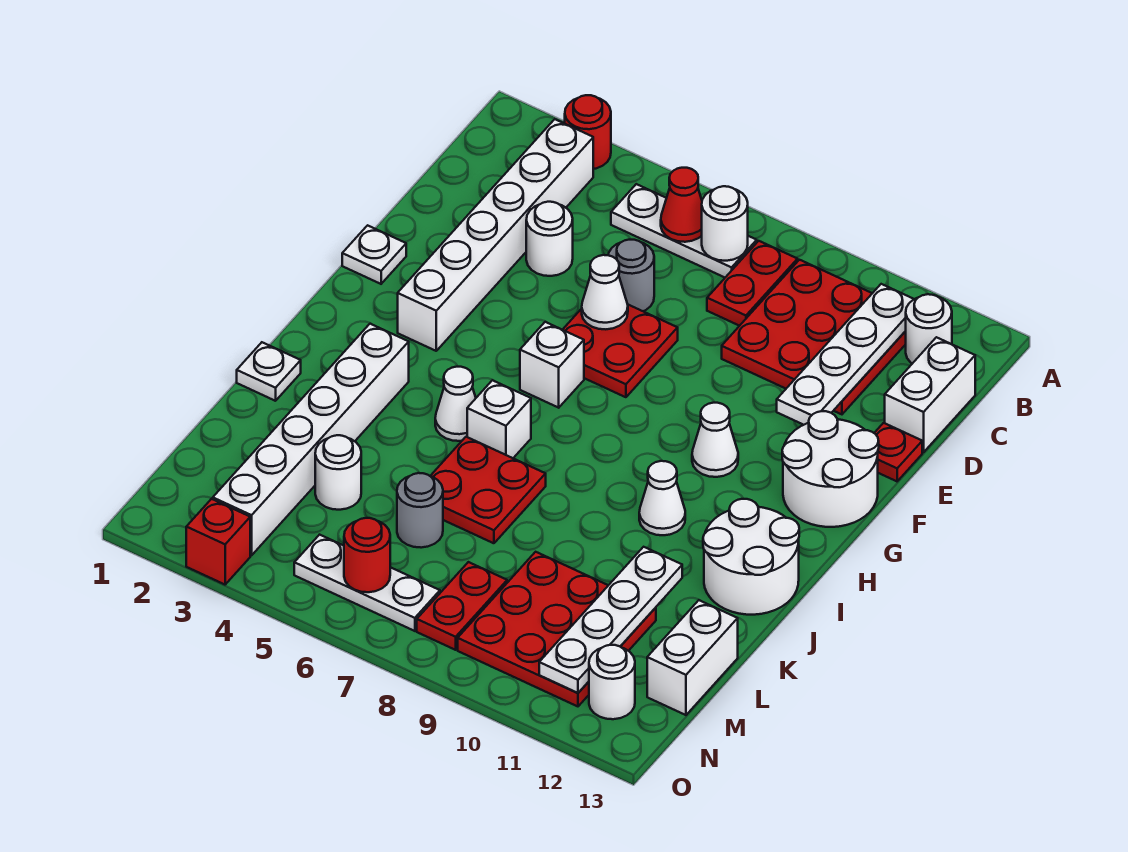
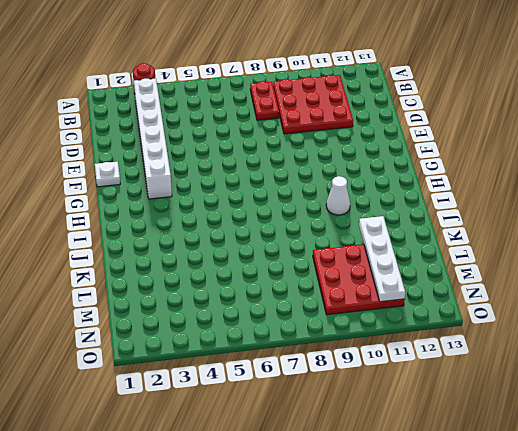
none -> white 1x3 plate [611,184,757,277]
none -> white 1x1 round brick [906,294,952,364]
none -> white 1x2 brick [885,337,975,452]
none -> white 1x1 round brick [526,202,573,276]

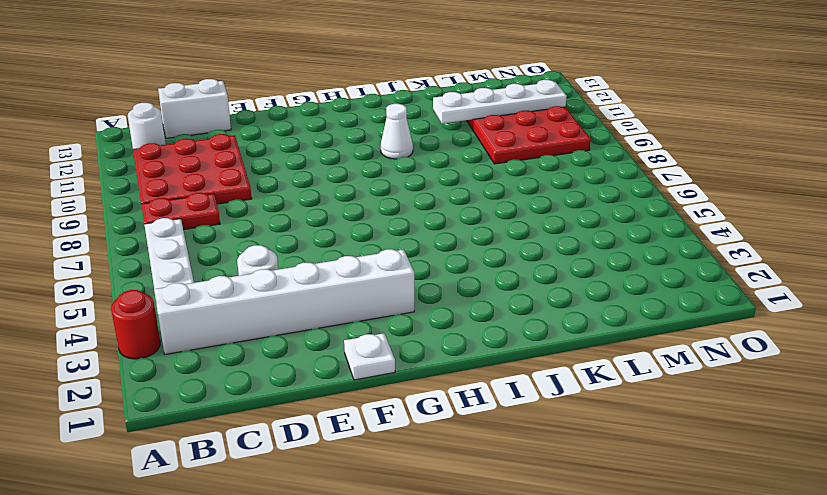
none -> grey 1x1 round brick [609,240,654,311]
none -> red 2x2 plate [563,305,678,397]
none -> red 1x1 plate [875,423,922,481]
none -> white 2x2 round brick [782,411,879,527]

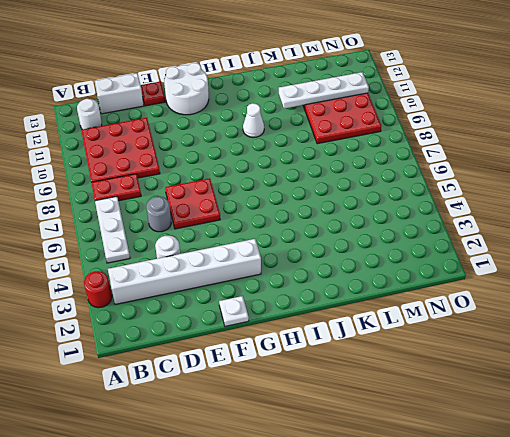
none -> white 1x1 brick [520,322,584,408]
none -> white 1x1 cone [692,403,738,477]
none -> white 1x6 brick [213,324,409,555]
none -> white 1x1 cone [435,367,476,441]

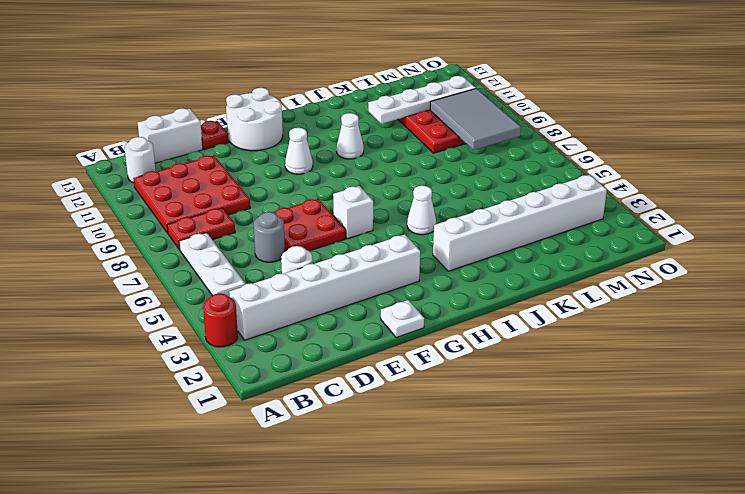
grey 2x3 tile [430,88,521,150] -> none
none -> white 1x1 brick [467,380,531,458]
none -> white 2x2 round brick [703,499,799,615]
none -> white 1x1 plate [237,342,301,401]
none -> red 2x2 plate [431,437,546,543]

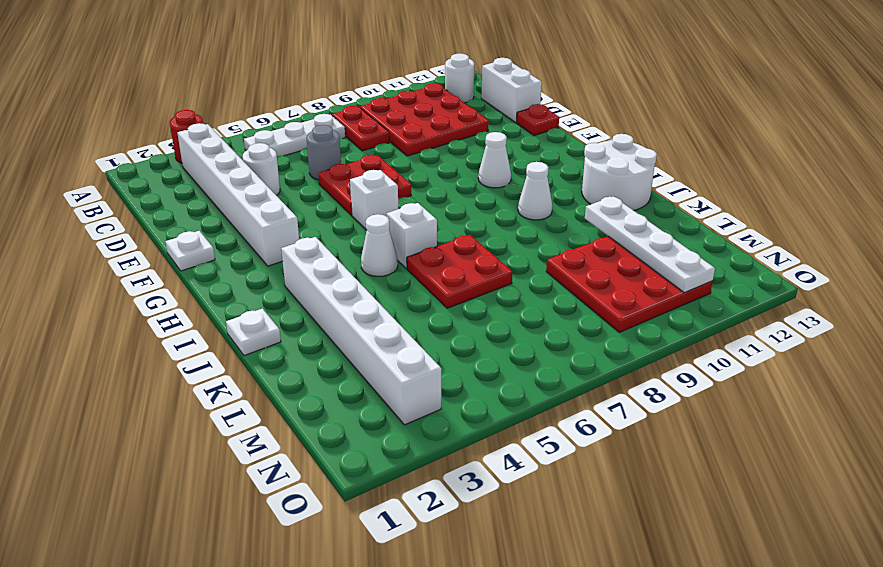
none -> white 2x2 round brick [782,411,879,527]
none -> white 1x1 round brick [315,435,361,510]
none -> grey 1x1 round brick [397,473,443,548]
none -> white 1x2 brick [647,600,738,715]

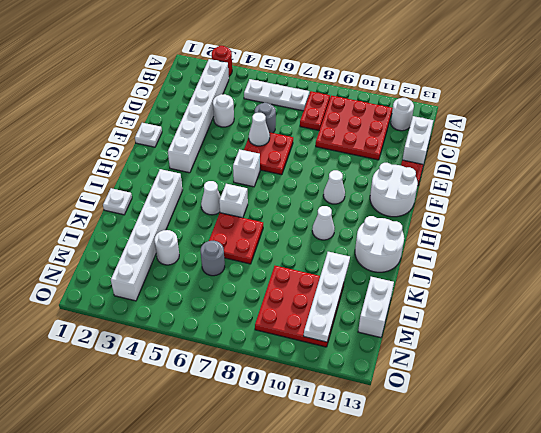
none -> red 1x2 plate [417,562,507,650]
none -> white 1x3 plate [294,535,440,631]
none -> white 1x1 round brick [589,645,635,719]
none -> red 1x1 brick [186,499,250,585]

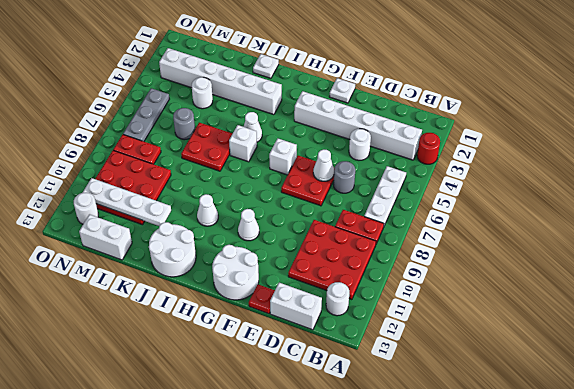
grey 1x3 plate [123,88,169,141] -> white 1x3 plate [294,535,440,631]
none -> red 1x1 brick [186,499,250,585]
none -> red 1x1 cone [661,168,702,242]
none -> white 1x1 round brick [702,186,748,261]
none -> white 1x4 plate [777,284,914,425]

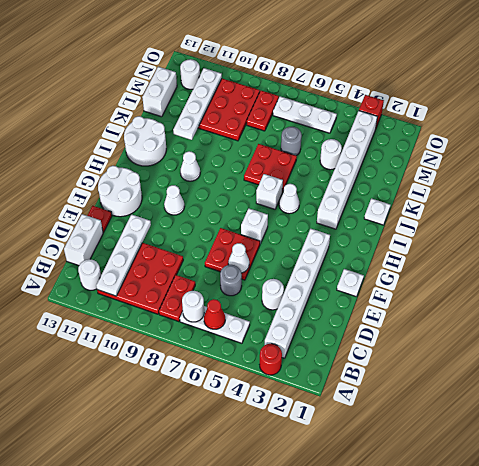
none -> red 1x1 round brick [344,518,390,592]

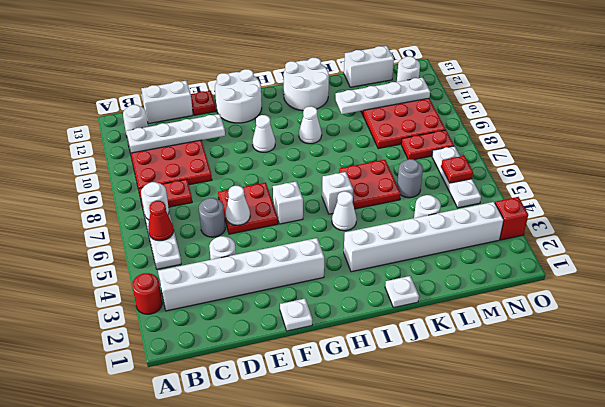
red 1x1 plate [441,156,473,183] -> red 1x1 round brick [344,518,390,592]

